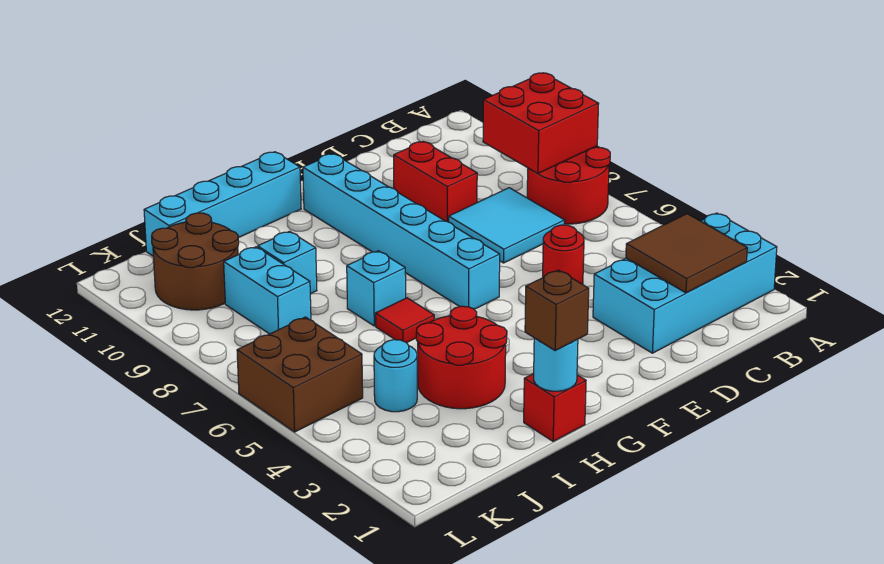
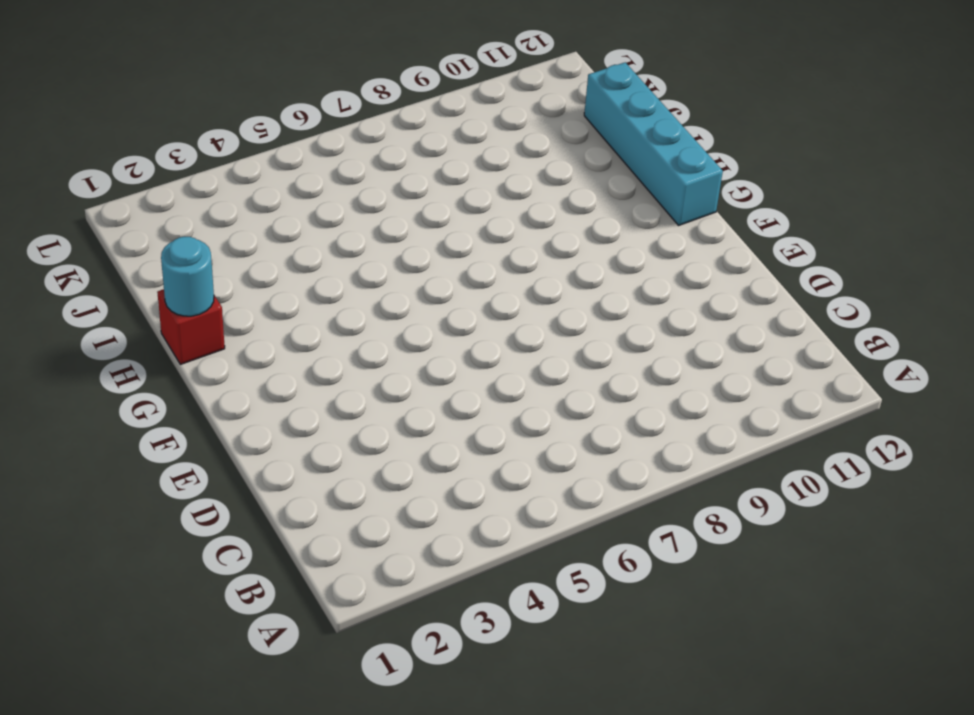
none -> cyan 2x4 brick [593,213,777,353]
none -> red 2x2 round brick [527,146,610,224]
none -> cyan 2x2 tile [449,188,565,263]

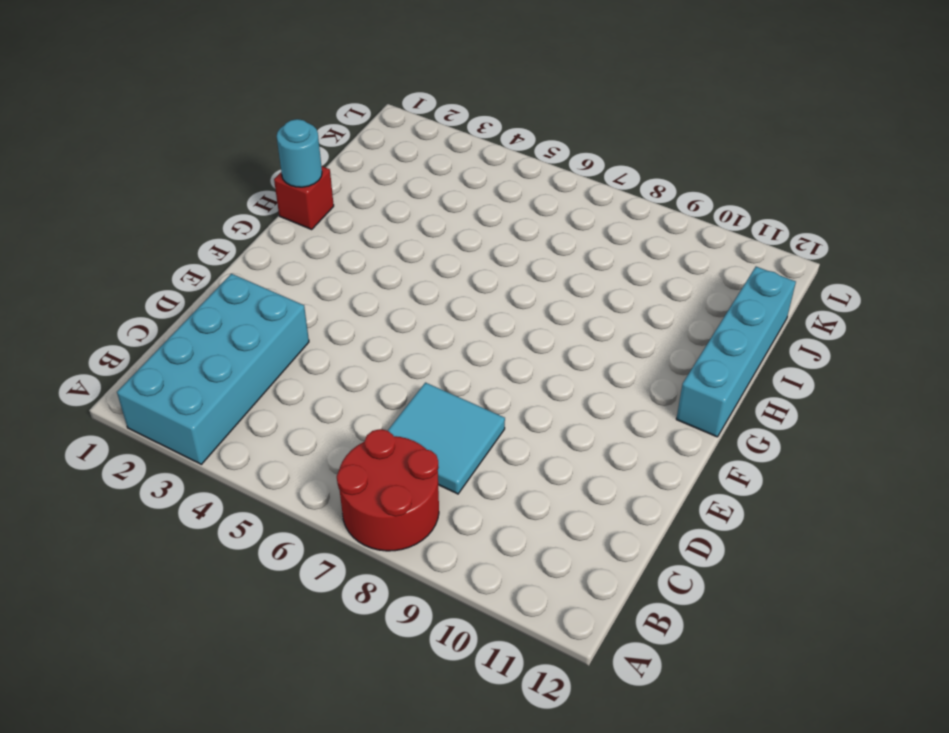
none -> red 1x1 round brick [543,225,584,284]
none -> red 1x2 brick [394,141,477,222]
none -> cyan 1x6 brick [303,154,500,309]

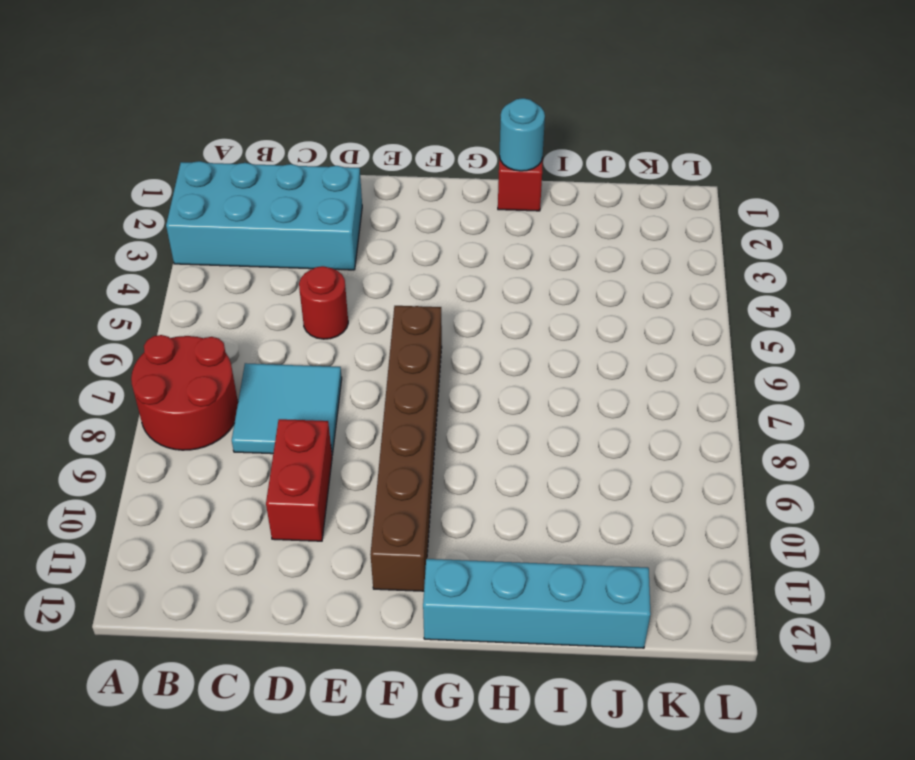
brown 1x6 brick [370,306,442,591] -> cyan 1x6 brick [303,154,500,309]
none -> red 2x2 round brick [416,306,507,409]
none -> red 1x1 tile [376,298,434,343]
none -> cyan 1x1 brick [347,251,406,326]

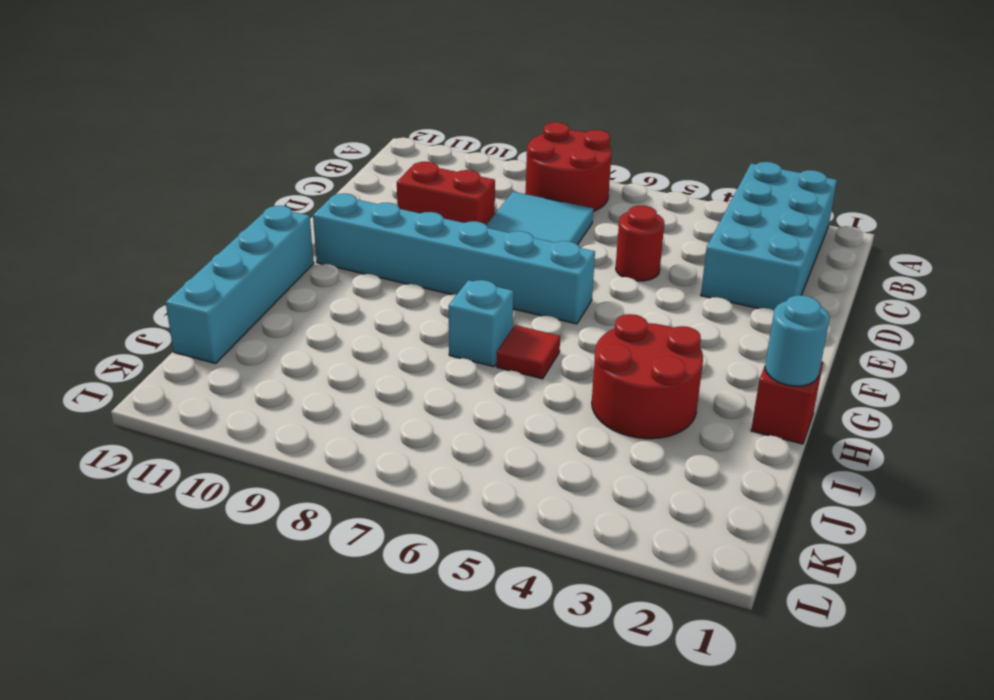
none -> cyan 1x1 brick [258,231,317,294]
none -> cyan 1x1 round brick [374,340,417,412]
none -> cyan 1x2 brick [224,247,311,334]

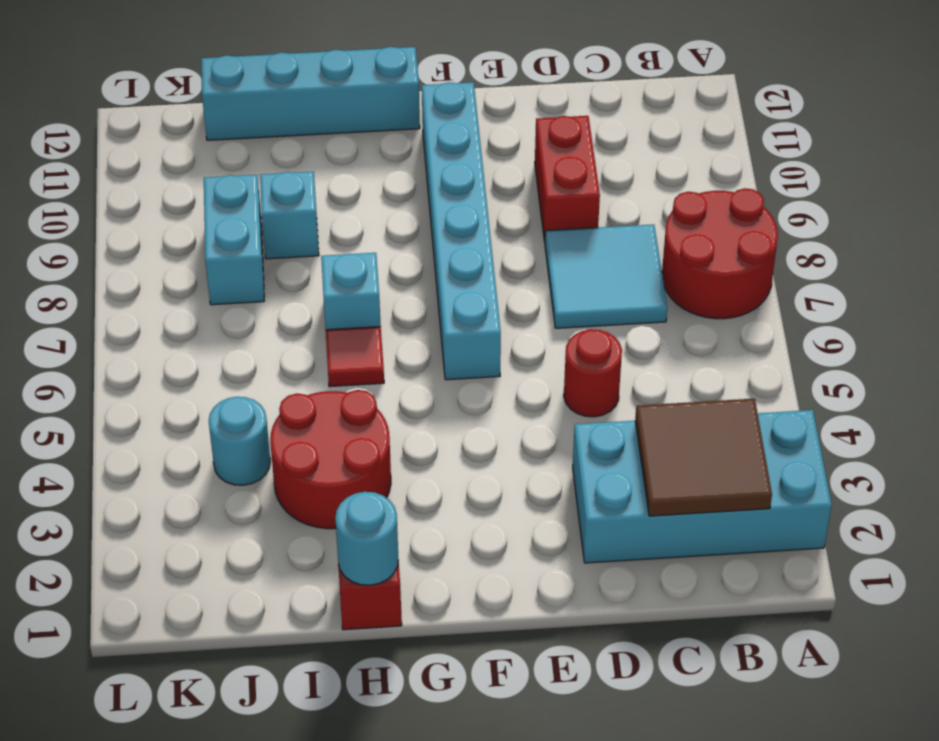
none -> brown 2x2 round brick [152,213,239,310]
none -> brown 2x2 brick [237,317,363,432]
none -> red 2x2 brick [483,73,599,174]

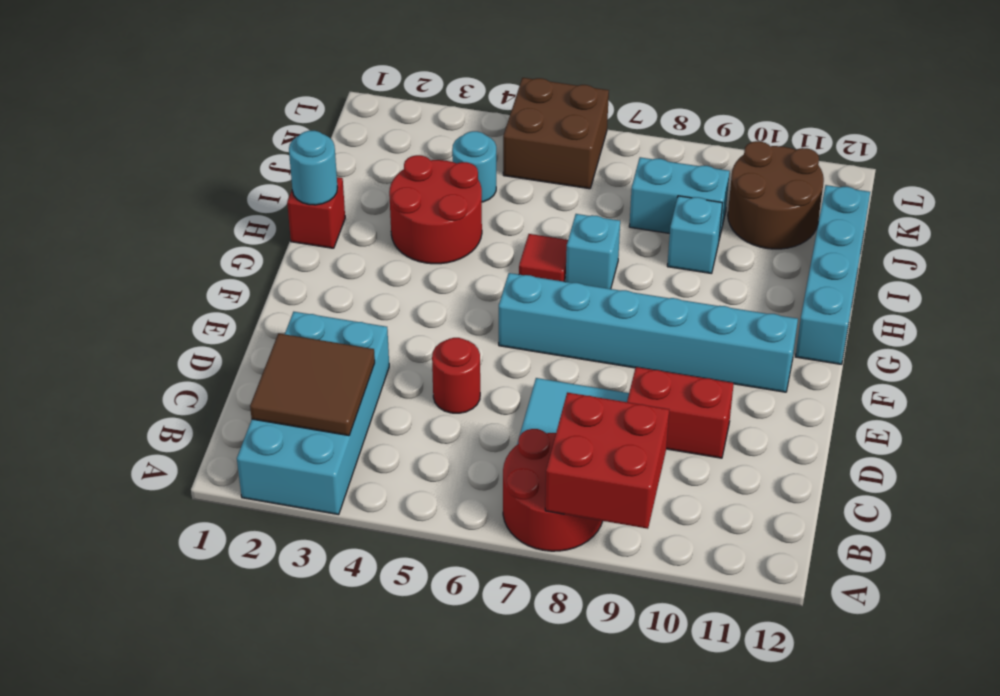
none -> brown 1x1 brick [525,270,589,350]

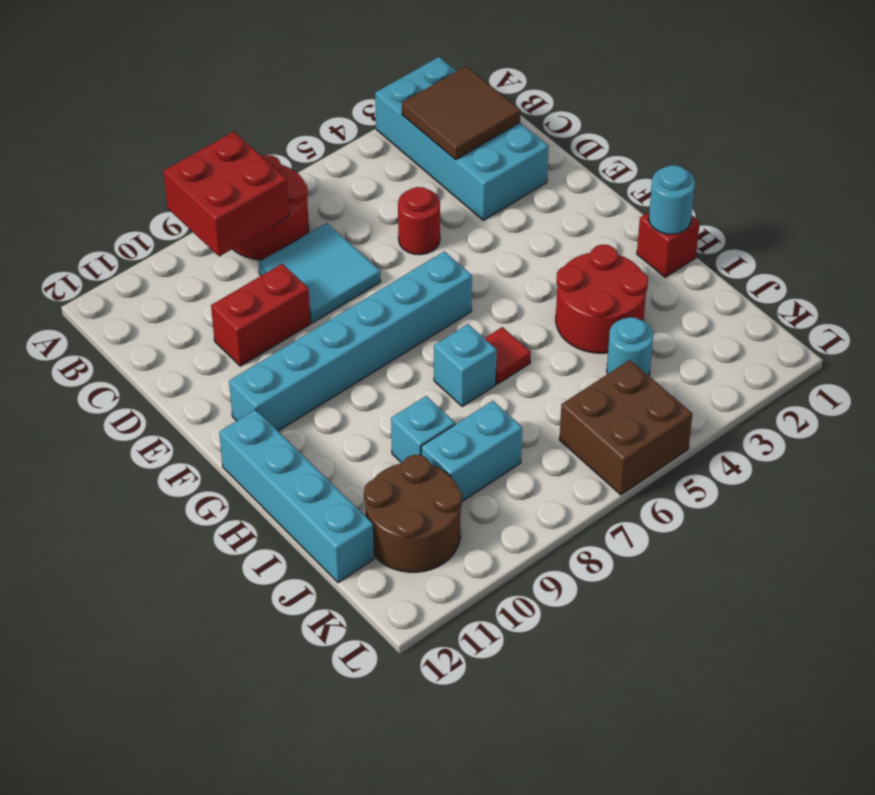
none -> brown 1x1 brick [525,270,589,350]

